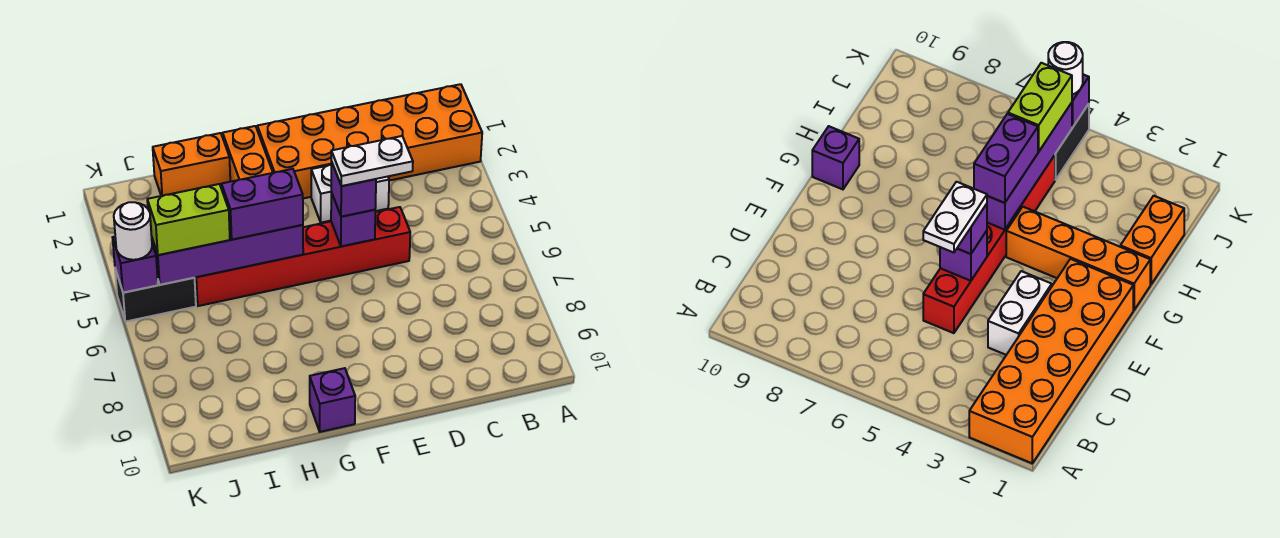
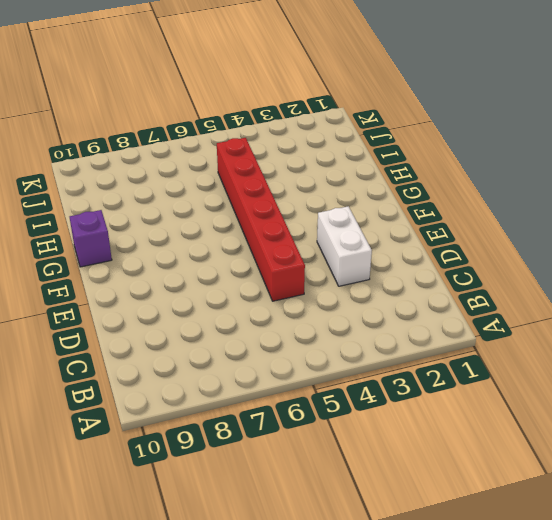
none -> orange 2x6 brick [257,84,482,198]
none -> orange 1x4 brick [223,126,273,181]
none -> orange 1x2 brick [153,133,230,196]

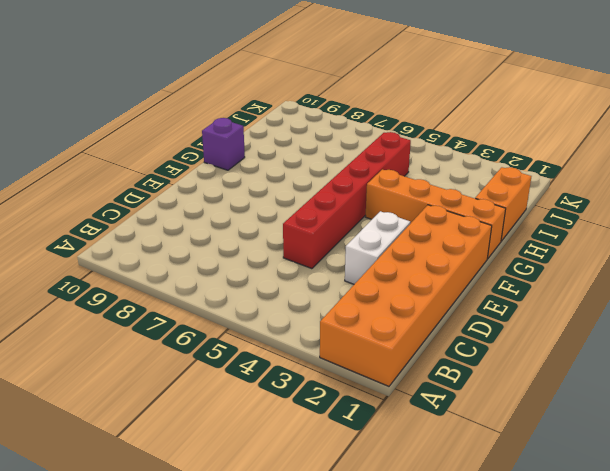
none -> black 1x2 brick [115,269,196,322]
none -> purple 1x1 brick [331,192,375,246]
none -> purple 1x4 brick [152,225,303,285]

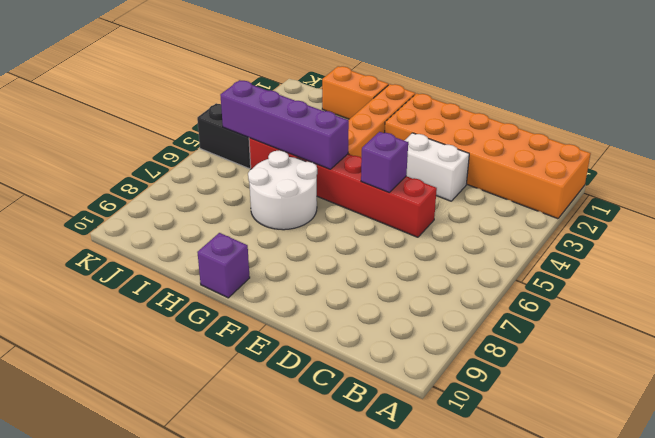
white 2x2 round brick [248,150,317,230] -> none
none -> purple 1x1 brick [112,237,158,293]
none -> purple 1x1 brick [331,161,376,217]
none -> purple 1x2 brick [221,169,303,240]

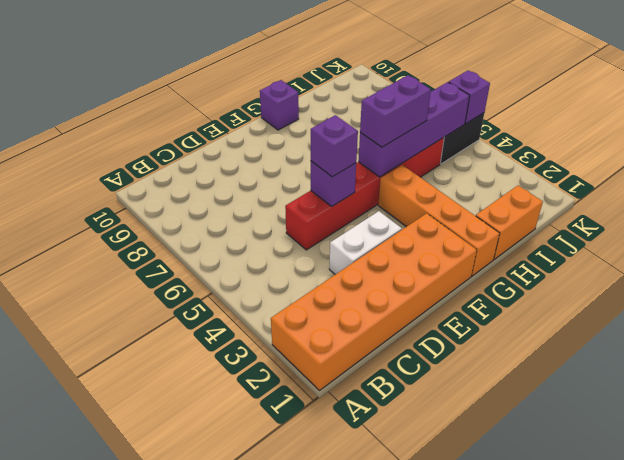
none -> lime 1x2 brick [147,184,230,255]
none -> white 1x1 round brick [114,202,152,260]
none -> white 1x2 plate [331,136,413,186]

